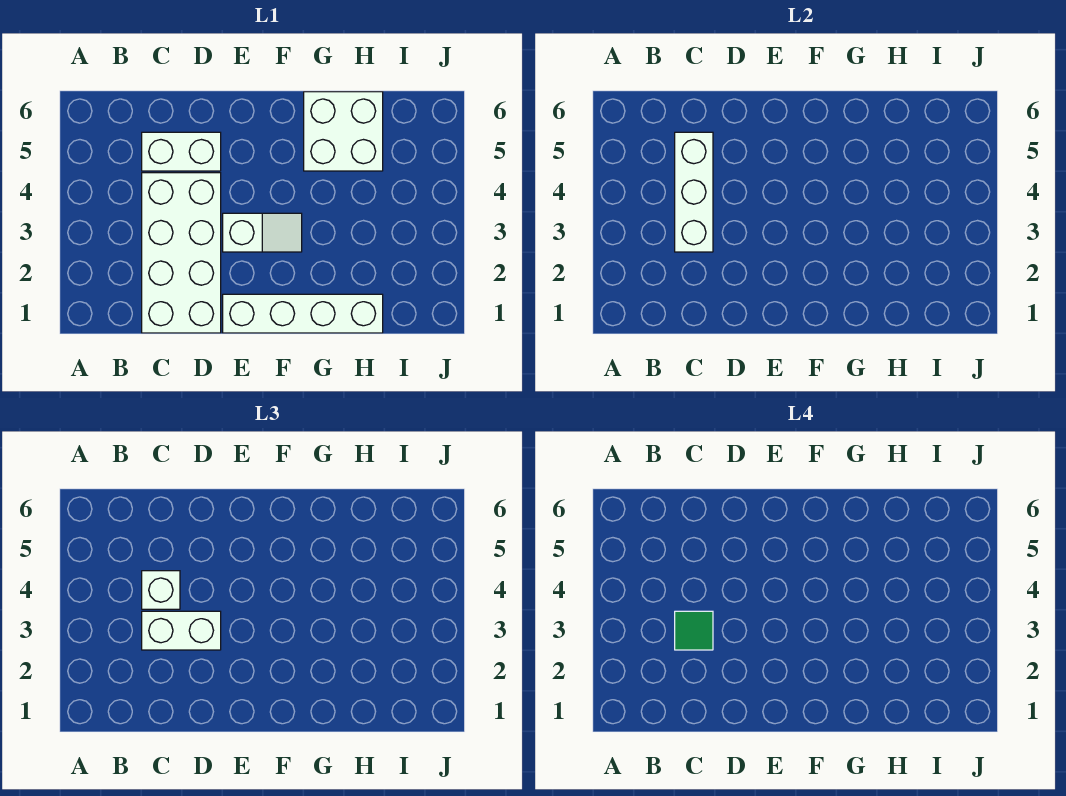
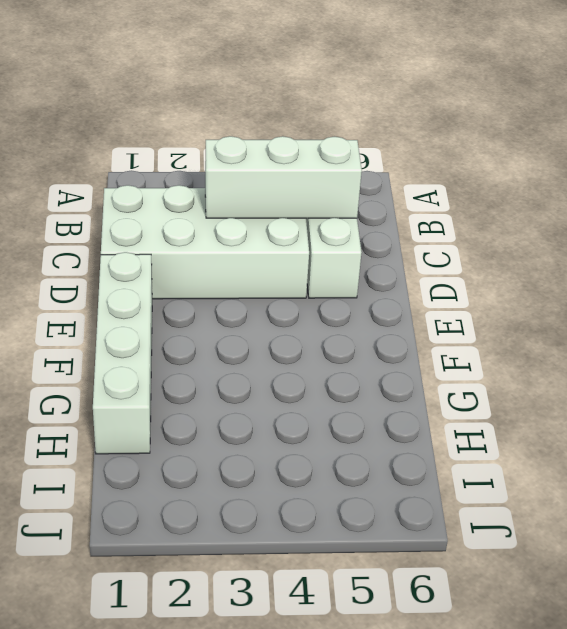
none -> white 1x2 slope [223,213,302,252]
none -> white 2x2 brick [304,92,383,171]

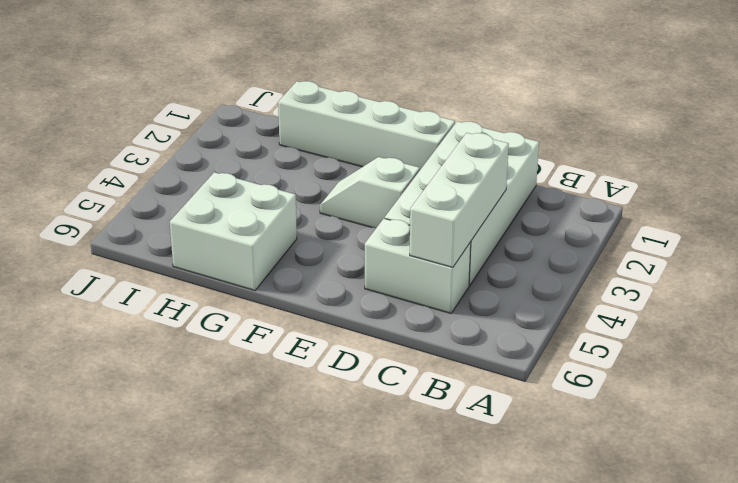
none -> white 1x2 brick [142,611,221,650]
none -> white 1x1 brick [142,571,180,609]

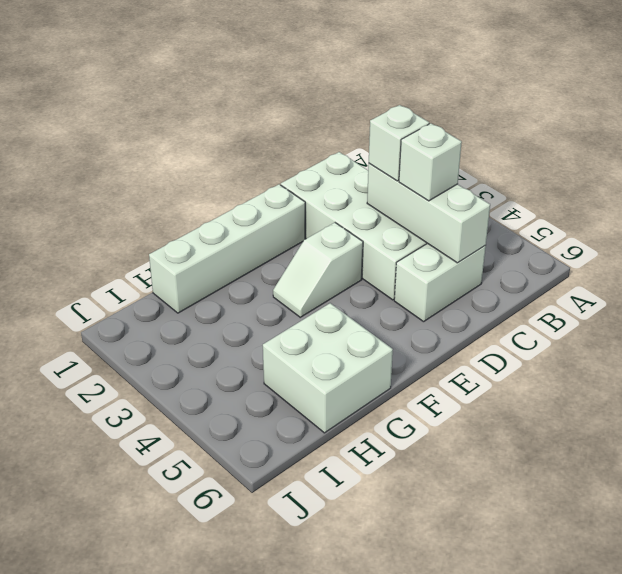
white 1x1 brick [369,105,429,181] -> white 1x2 brick [142,611,221,650]
none -> green 1x1 tile [675,611,713,650]

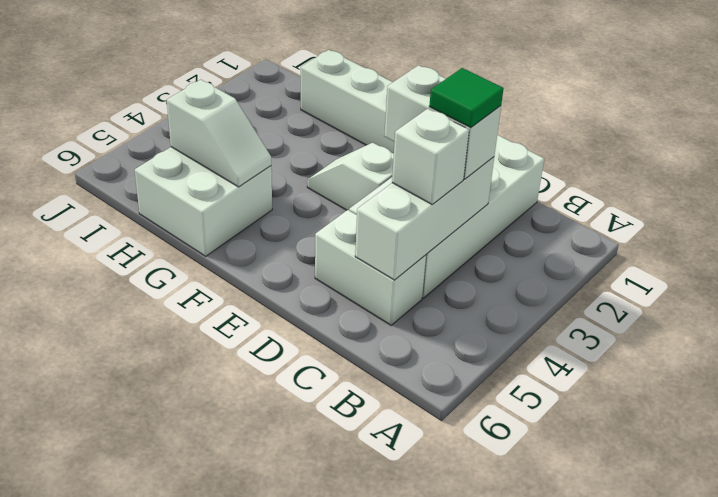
white 1x2 slope [167,80,271,187] -> none

